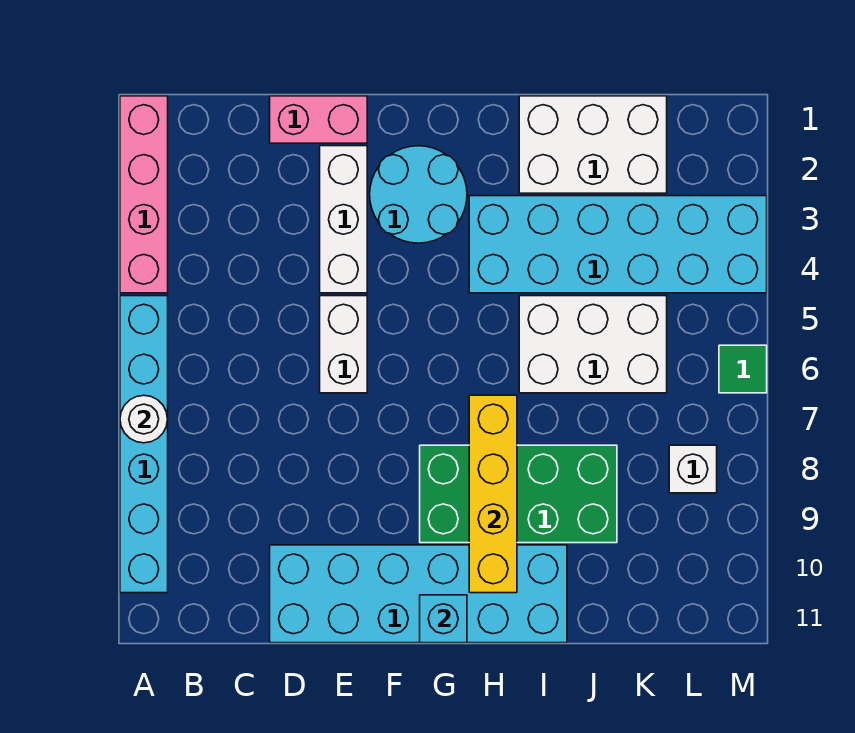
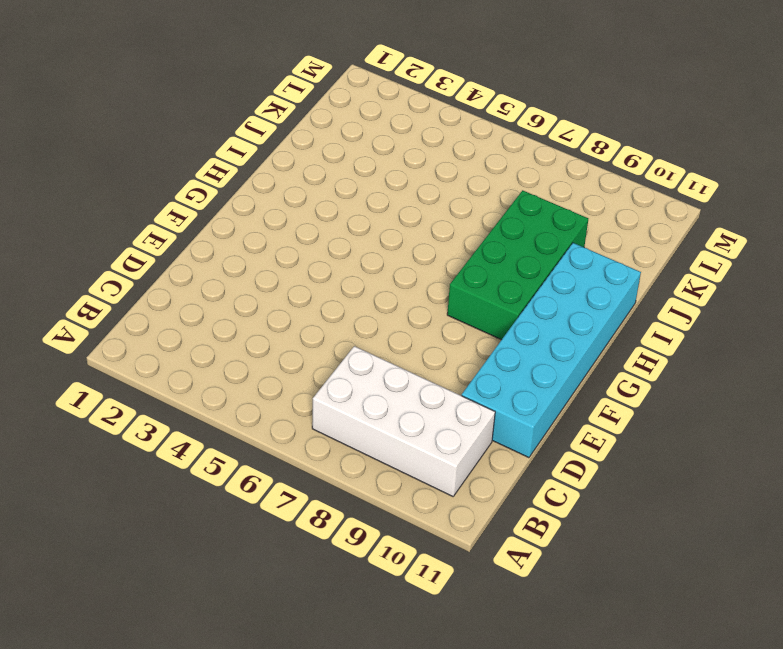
white 2x4 brick [312,346,495,496] -> none
none -> pink 1x4 brick [120,96,168,293]
none -> cyan 1x6 brick [120,296,168,593]
none -> pink 1x2 brick [270,96,367,143]

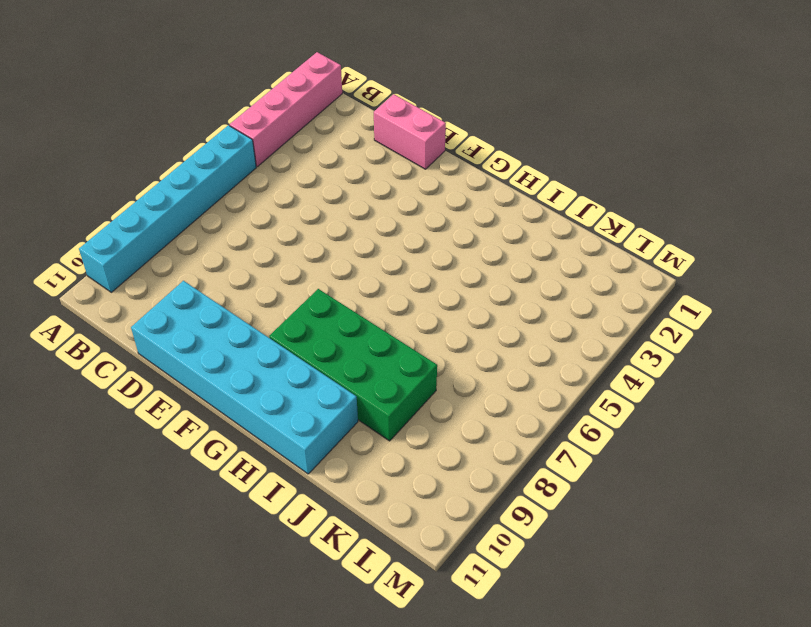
none -> white 1x3 brick [320,146,367,293]
none -> white 1x2 brick [320,296,367,393]
none -> cyan 2x2 round brick [370,146,467,243]

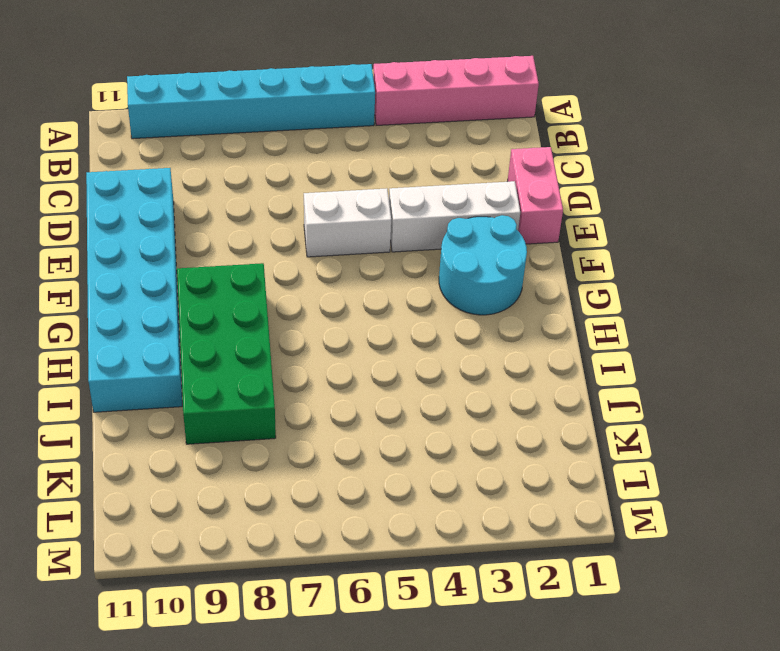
none -> cyan 2x6 brick [469,196,767,293]
none -> white 2x3 brick [519,96,667,193]
none -> white 2x3 brick [519,296,667,393]

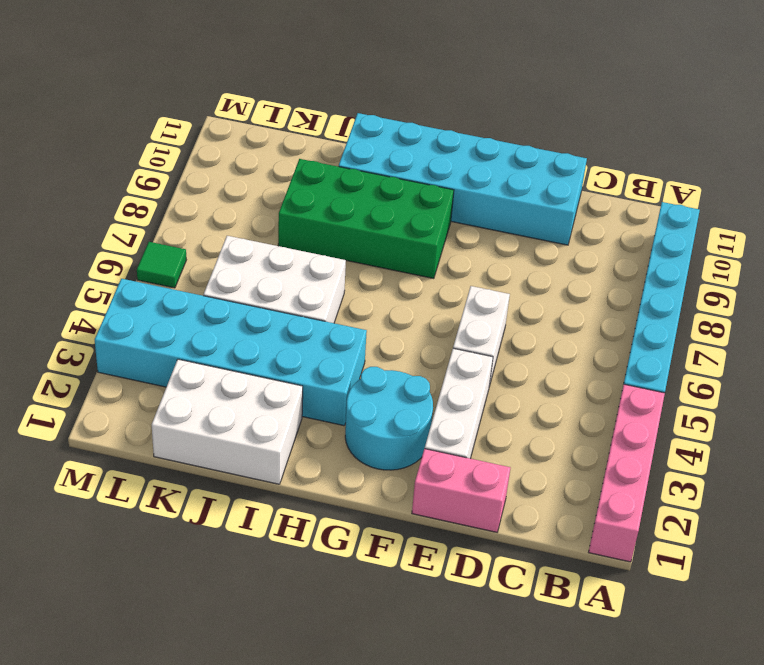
none -> white 1x1 brick [669,445,717,493]
none -> white 1x1 round brick [120,395,168,443]
none -> cyan 1x1 brick [420,595,467,643]

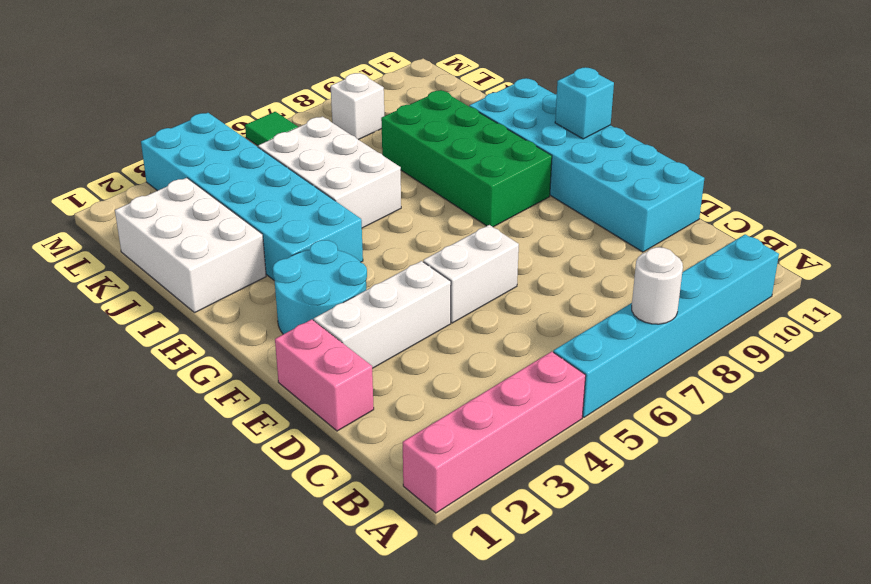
none -> yellow 1x4 brick [469,395,517,593]

